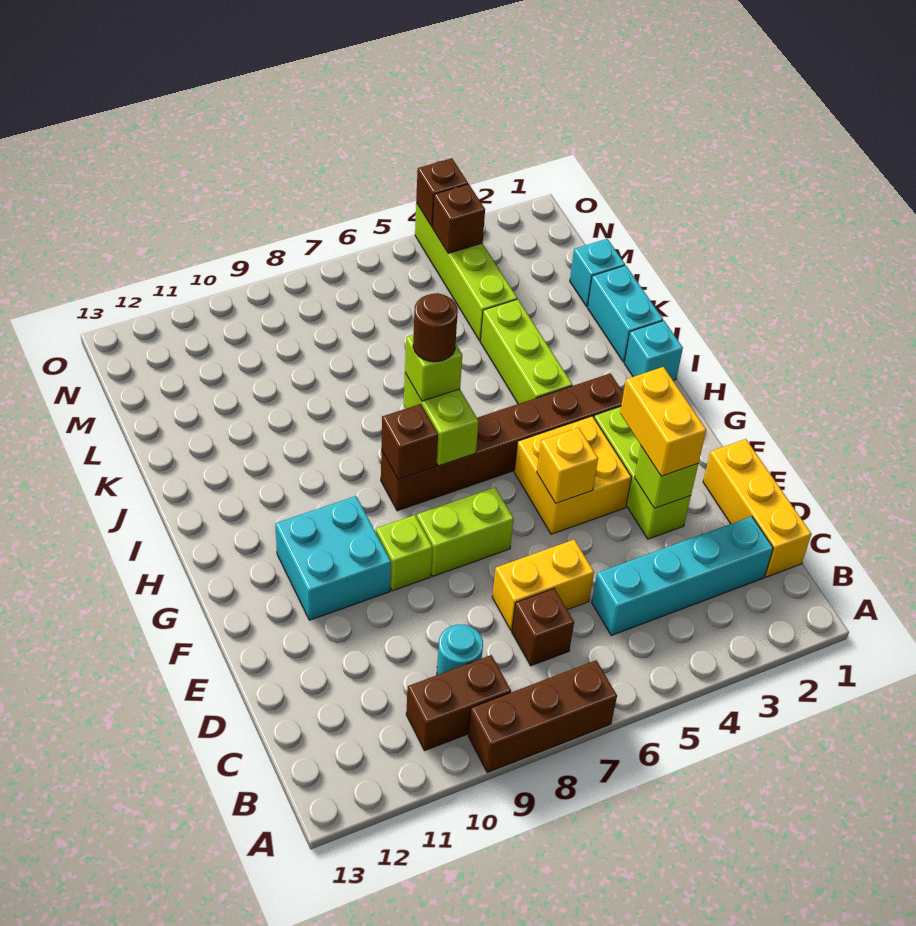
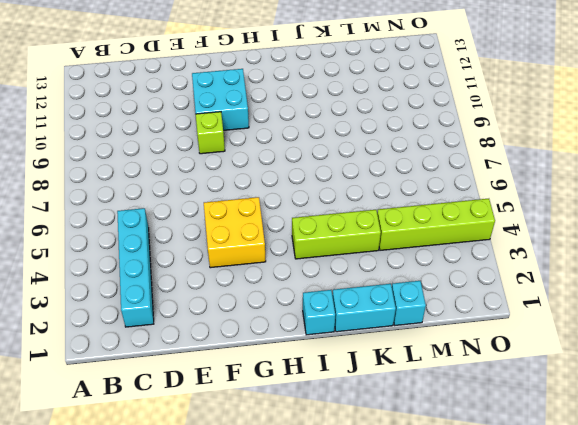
none -> brown 1x3 brick [468,660,617,772]
none -> brown 1x2 brick [406,655,511,750]
none -> yellow 1x3 brick [703,439,811,577]

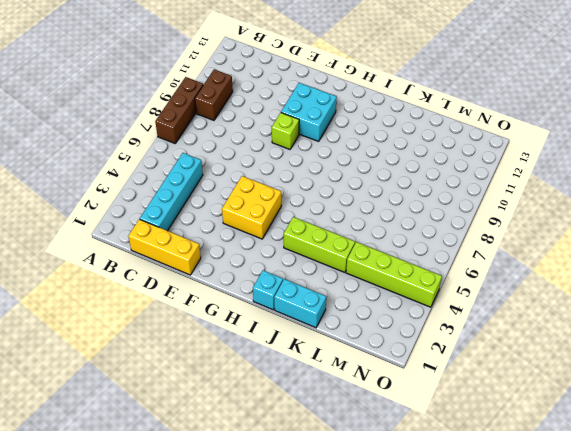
none -> brown 1x1 brick [512,588,574,666]
none -> cyan 1x1 round brick [437,624,483,675]
none -> yellow 1x2 brick [492,539,594,630]

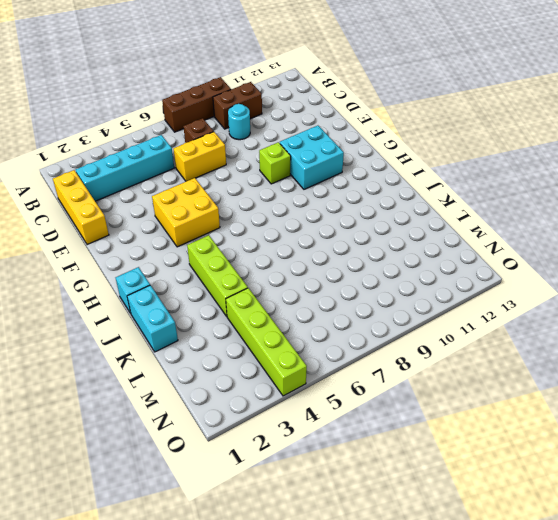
none -> lime 1x3 brick [594,407,691,539]
none -> lime 1x2 brick [417,487,514,576]
none -> brown 1x6 brick [381,373,624,511]

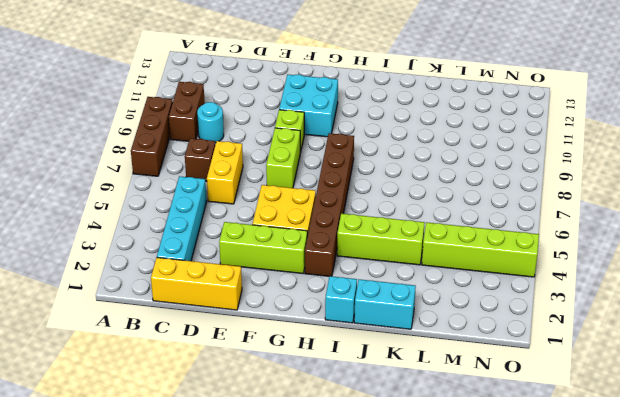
none -> cyan 1x1 brick [570,239,625,307]
none -> lime 1x1 brick [635,446,698,508]
none -> yellow 1x1 brick [537,428,598,503]

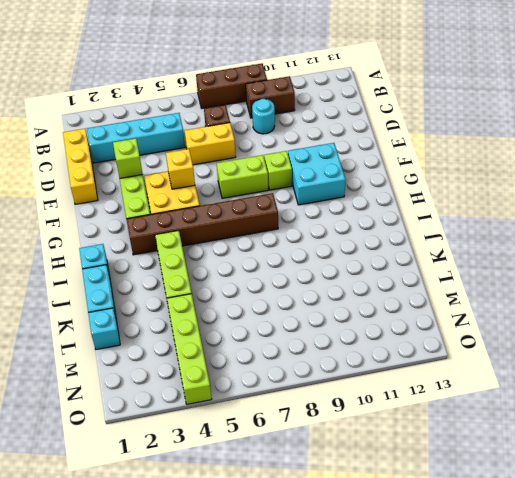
none -> lime 1x2 brick [404,373,479,466]
none -> brown 1x1 brick [381,404,438,480]
none -> brown 1x1 brick [432,184,485,253]

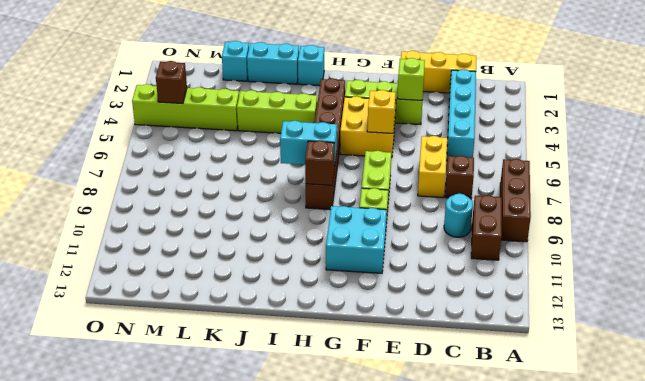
cyan 1x2 brick [280,121,337,166] -> lime 1x2 brick [404,373,479,466]
none -> brown 1x1 brick [416,158,468,227]
none -> yellow 1x2 brick [620,367,706,476]
none -> lime 1x1 brick [405,335,462,401]

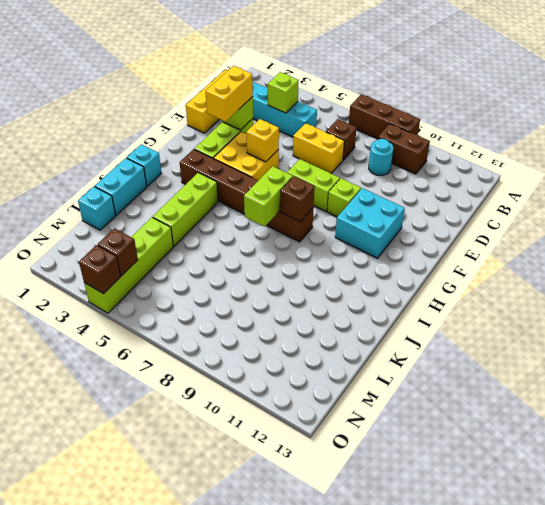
lime 1x1 brick [267,72,299,113] -> lime 1x1 brick moved to [405,335,462,401]
none -> brown 1x1 round brick [413,293,458,362]

